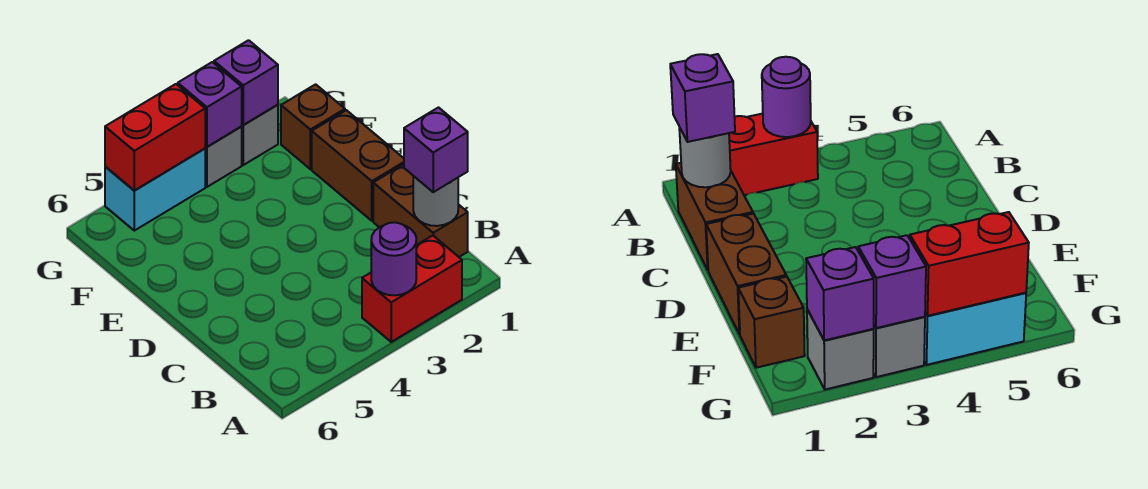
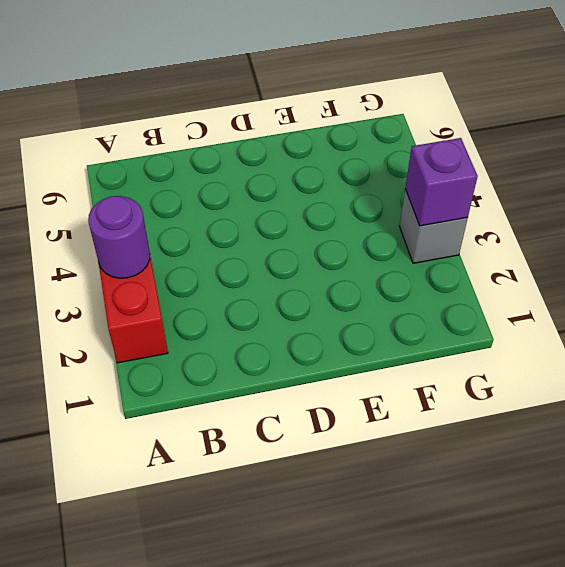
none -> brown 1x2 brick [373,164,468,257]
none -> brown 1x2 brick [312,110,404,221]
none -> brown 1x1 brick [281,84,345,169]

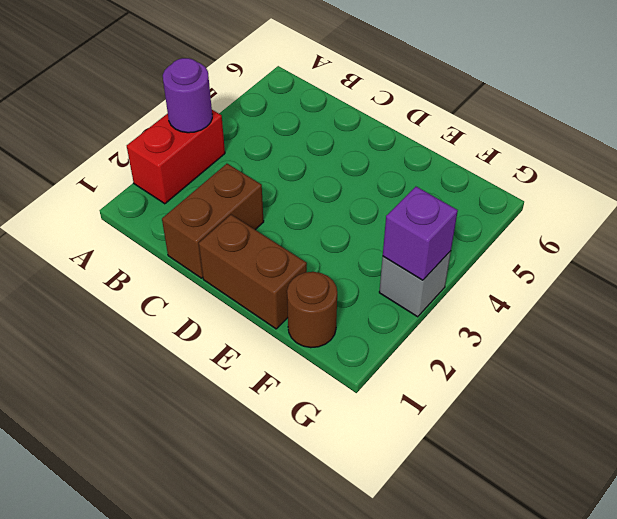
brown 1x2 brick [162,164,264,278] -> brown 1x2 brick turned to [373,164,468,257]
brown 1x1 round brick [287,272,337,348] -> brown 1x1 brick [281,84,345,169]
none -> grey 1x1 brick [241,105,278,165]
none -> cyan 1x2 brick [105,149,205,231]
none -> grey 1x1 round brick [413,176,458,226]

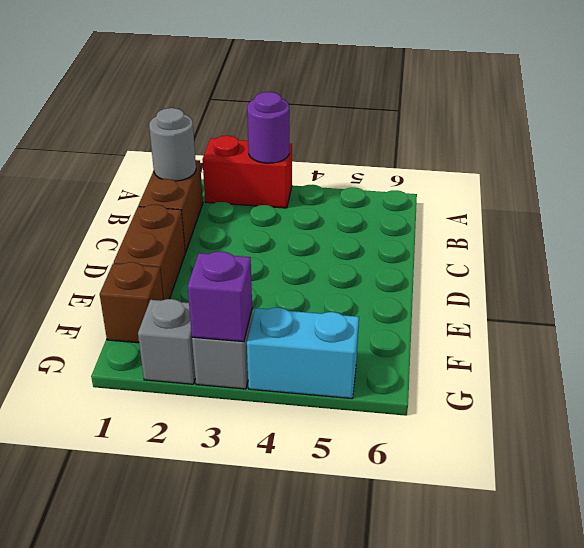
none -> purple 1x1 brick [214,40,278,125]
none -> red 1x2 brick [105,84,205,191]
none -> purple 1x1 brick [404,108,468,192]

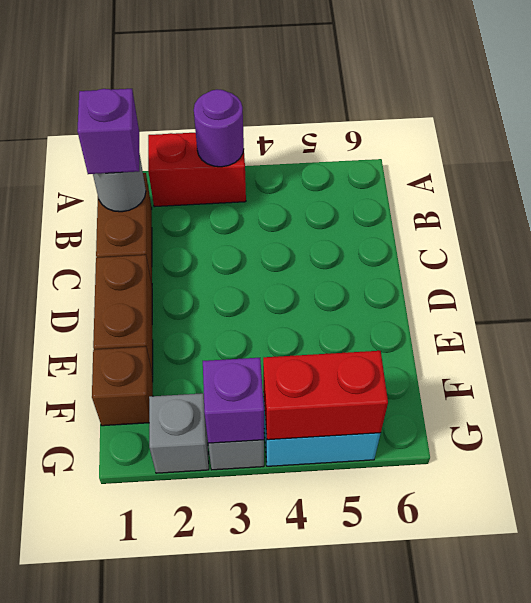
none -> purple 1x1 brick [214,40,278,125]

